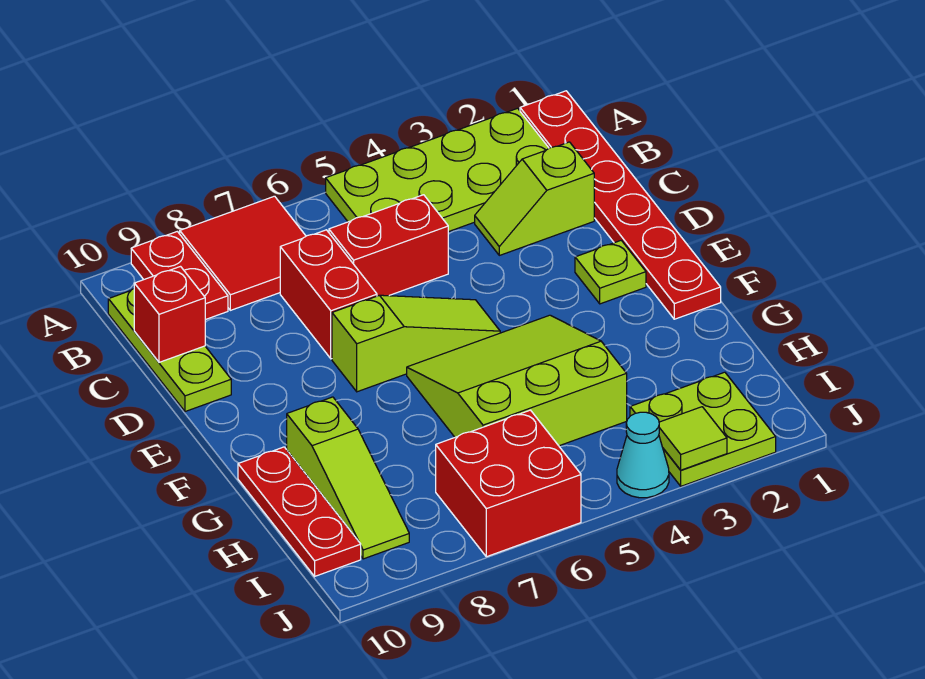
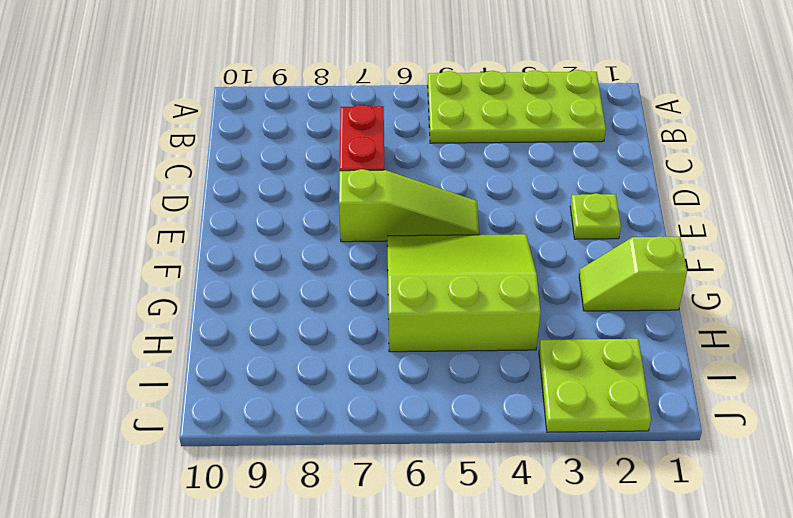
lime 1x2 slope [579,236,687,311] -> lime 1x2 slope moved to [475,142,594,255]
none -> red 1x6 plate [520,91,721,319]
none -> red 2x2 tile [180,196,306,310]
none -> red 1x2 plate [131,231,228,320]

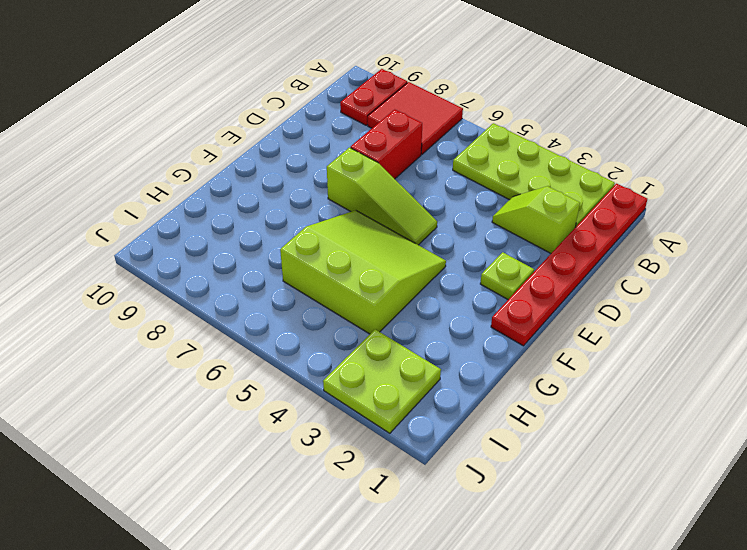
none -> lime 1x3 plate [108,289,231,412]
none -> red 1x2 brick [329,195,448,296]
none -> lime 1x3 slope [287,397,409,559]

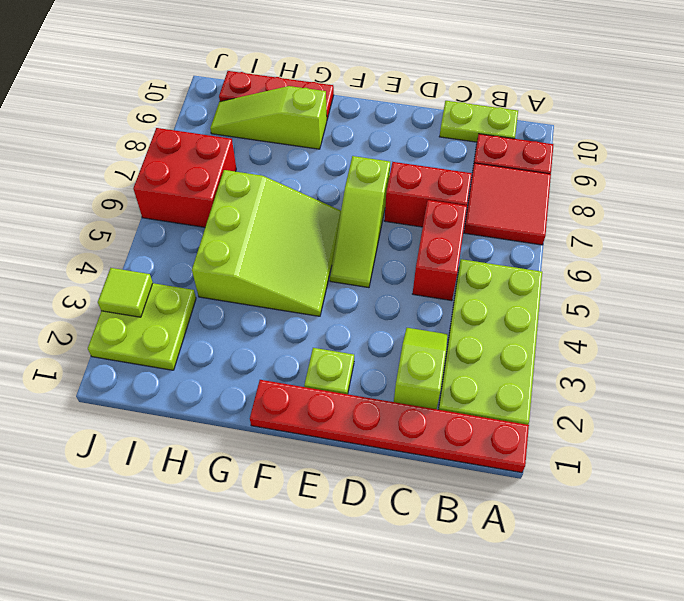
lime 1x2 plate [439,101,518,142] -> lime 1x3 plate [108,289,231,412]
none -> cyan 1x1 cone [617,412,669,498]
none -> red 1x1 brick [134,267,205,362]

